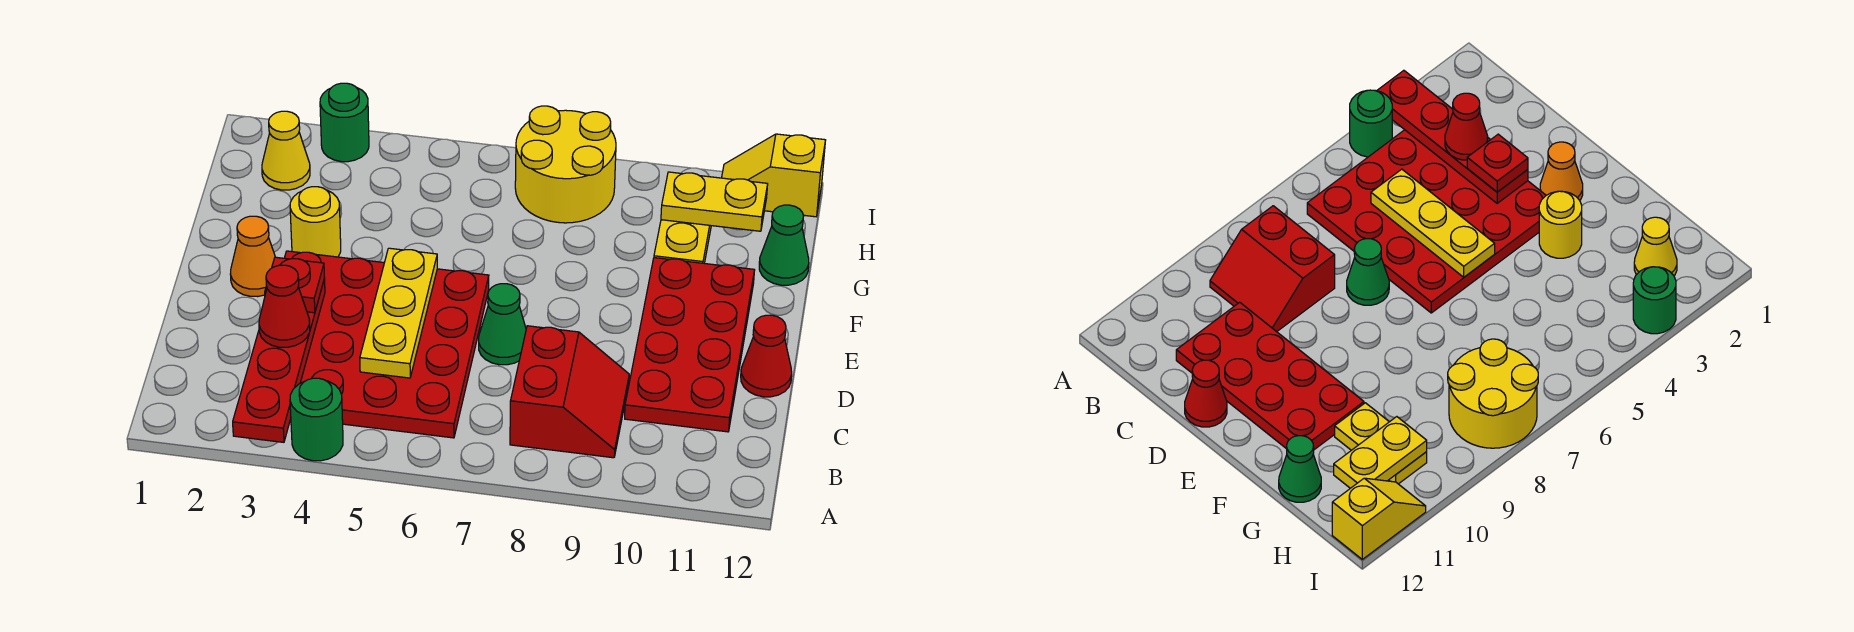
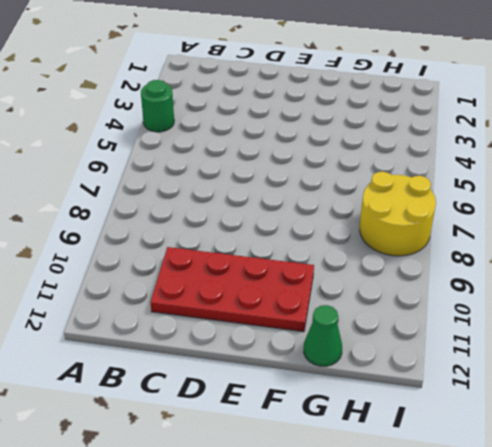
none -> red 4x4 plate [285,251,489,438]
none -> red 2x2 slope [510,326,629,458]
none -> green 1x1 cone [479,284,526,365]

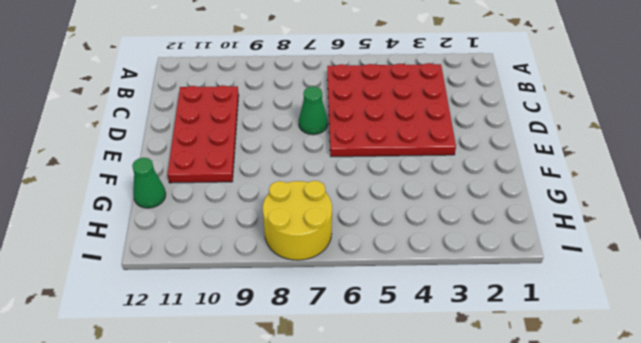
none -> green 1x1 round brick [290,378,343,461]
none -> red 2x2 slope [510,326,629,458]
none -> red 1x1 cone [741,315,792,397]

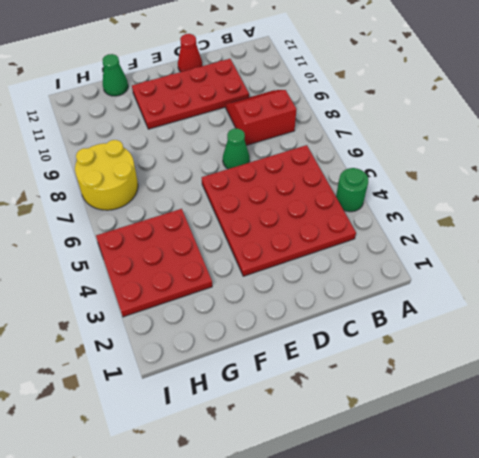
red 3x3 plate [96,209,212,317] -> green 1x1 round brick [320,83,369,162]
none -> orange 1x1 cone [230,216,275,297]
none -> yellow 1x1 round brick [290,187,341,257]
none -> yellow 1x2 plate [654,220,711,263]

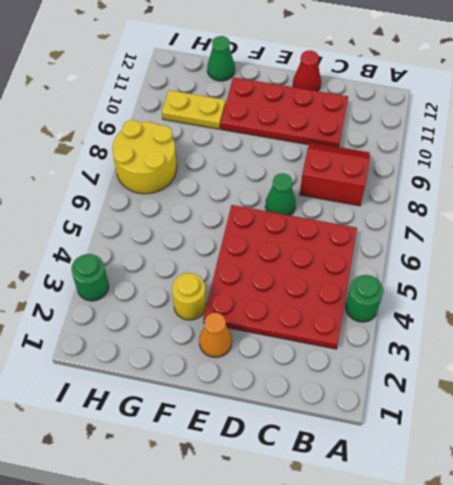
none -> yellow 1x1 cone [262,111,310,190]
none -> yellow 1x2 slope [722,134,826,217]
none -> red 1x4 plate [233,279,325,442]

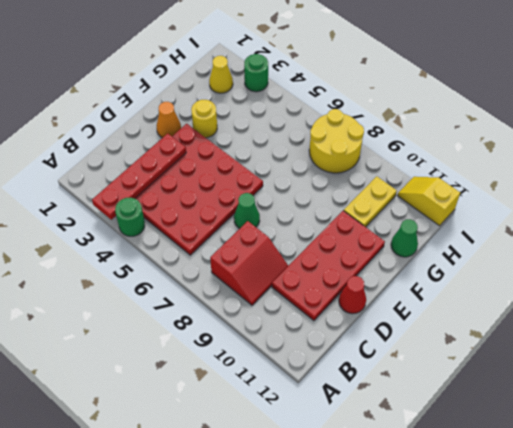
none -> yellow 1x3 plate [360,248,437,378]
none -> yellow 1x2 plate [661,172,768,231]
none -> red 1x1 cone [259,265,310,347]

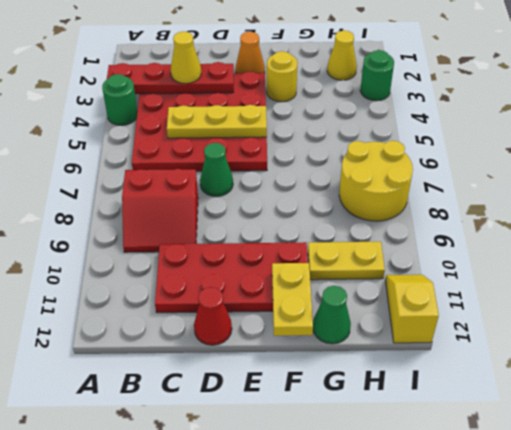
yellow 1x1 cone [171,31,201,84] -> red 1x1 cone [259,265,310,347]
yellow 1x2 plate [272,263,313,336] -> yellow 1x2 plate moved to [661,172,768,231]
none -> red 1x1 plate [265,257,324,313]

